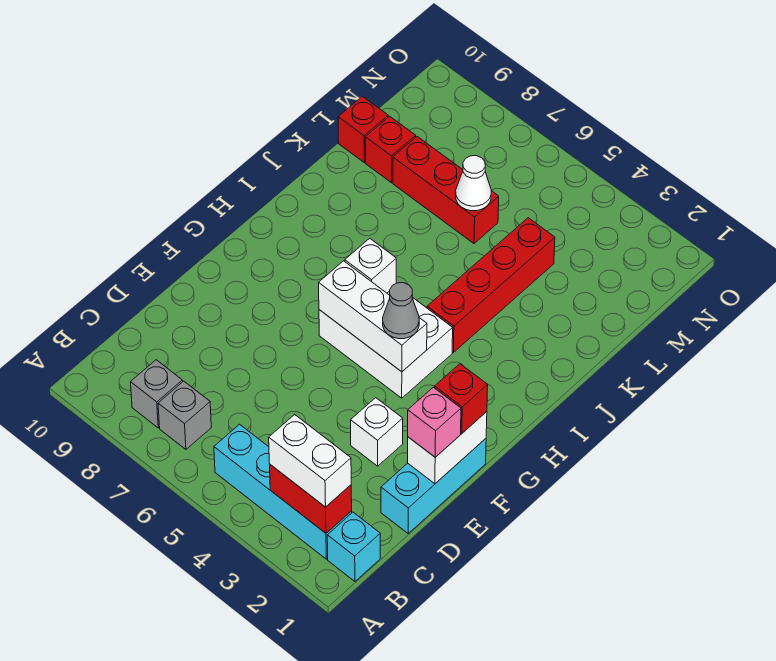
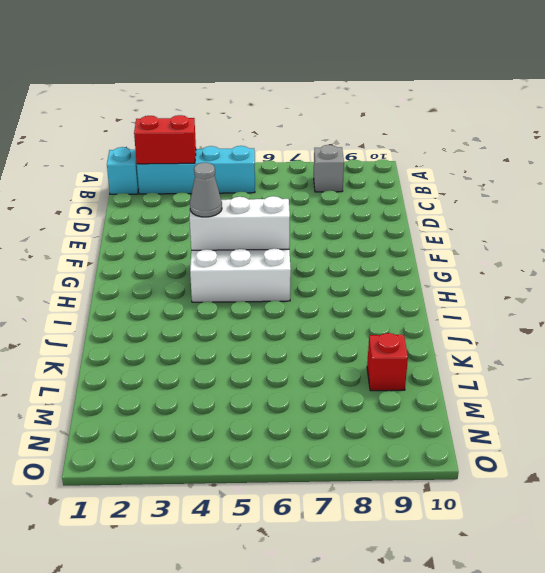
none -> grey 1x1 brick [158,381,211,449]
none -> cyan 1x3 brick [381,439,486,533]
none -> white 1x1 brick [351,398,403,466]

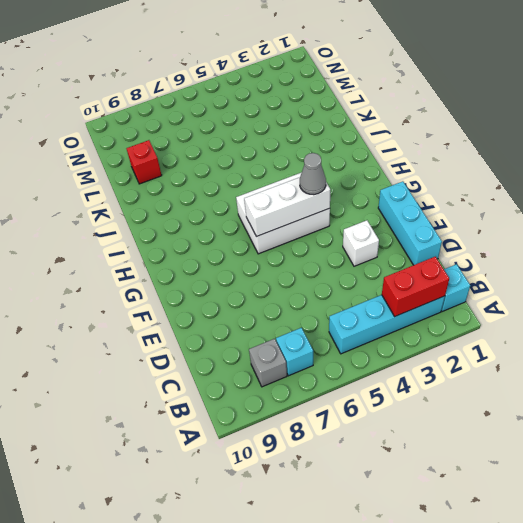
cyan 1x1 brick [276,328,313,376] -> grey 1x1 brick [158,381,211,449]
none -> red 1x4 brick [427,218,555,352]
none -> red 1x3 brick [393,137,499,244]
none -> red 1x1 brick [338,96,388,162]

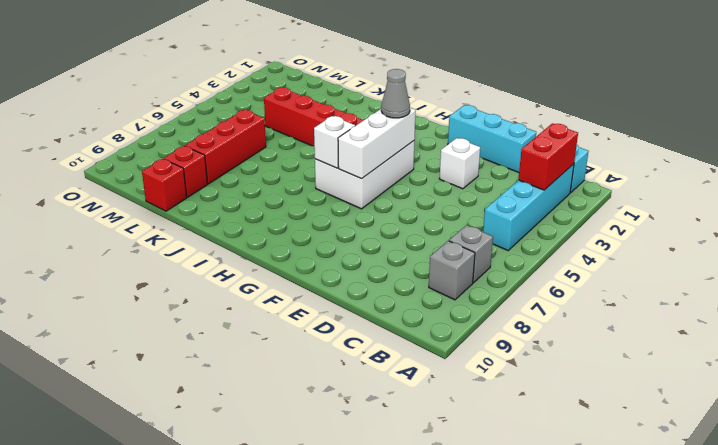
none -> white 1x2 brick [408,412,487,484]
none -> white 1x1 cone [456,156,491,211]
none -> white 1x2 brick [269,415,351,507]

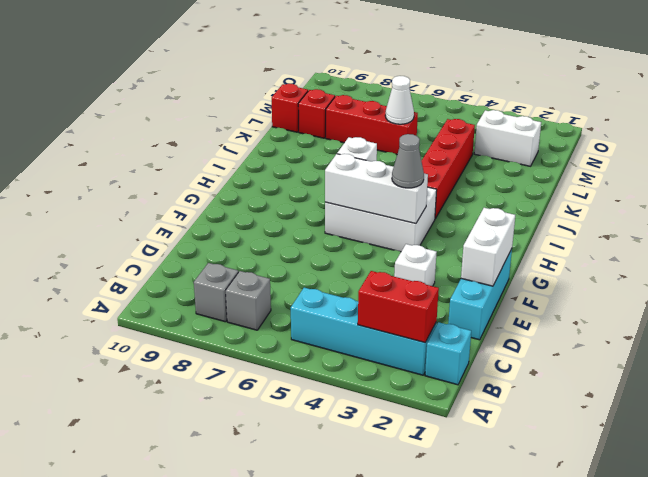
white 1x2 brick [474,110,541,166] -> white 1x2 brick moved to [269,415,351,507]
none -> pink 1x1 brick [408,387,461,457]
none -> red 1x1 brick [435,364,488,433]

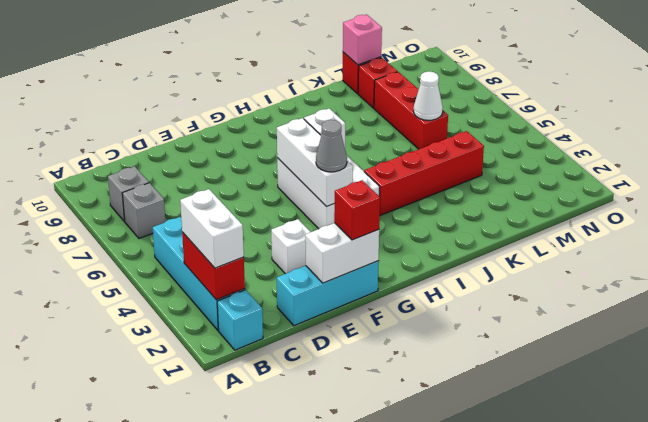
pink 1x1 brick [343,15,382,65] -> pink 1x1 brick moved to [408,387,461,457]

